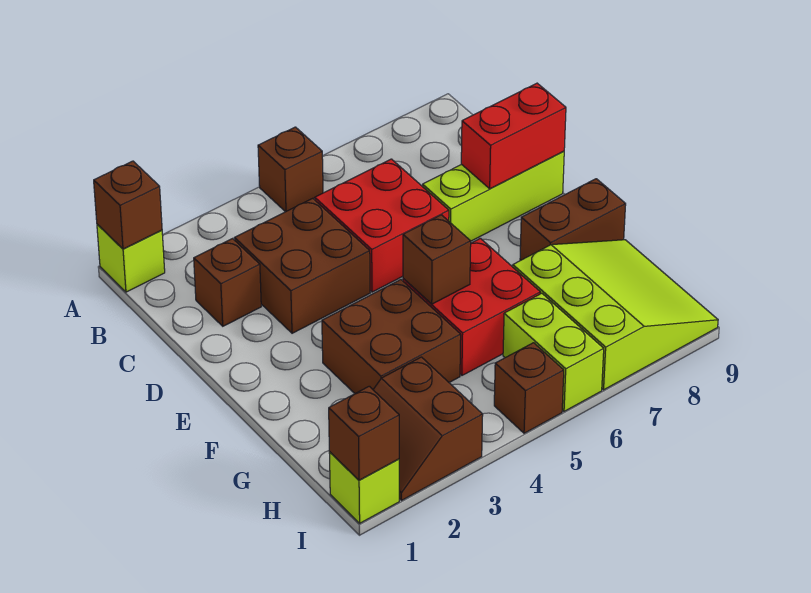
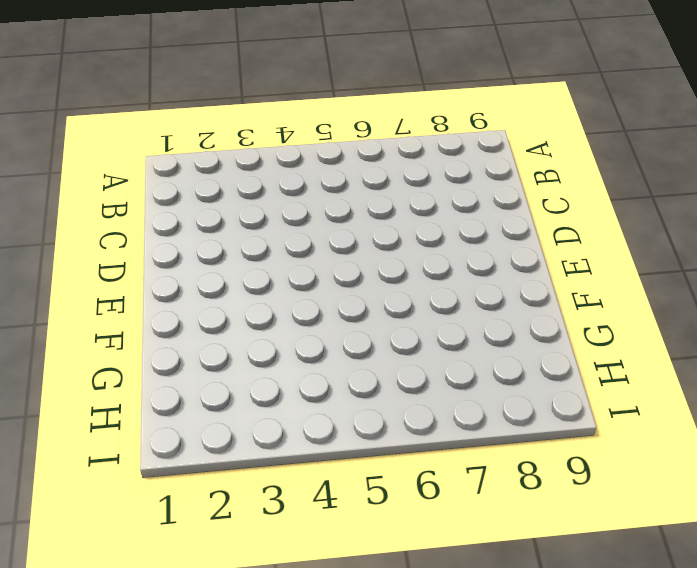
none -> lime 1x1 brick [97,224,165,292]
none -> brown 1x1 brick [258,127,323,212]
none -> brown 1x1 brick [194,239,261,326]

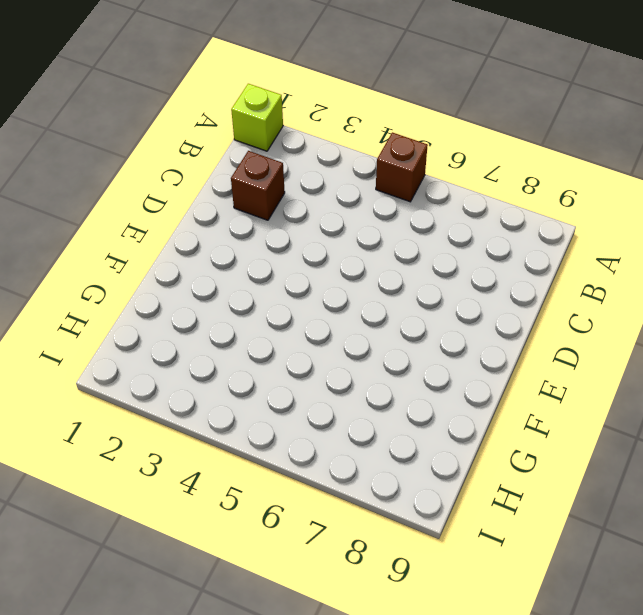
none -> brown 2x2 brick [235,198,370,333]
none -> red 2x2 brick [315,159,449,292]
none -> lime 1x3 brick [423,151,564,241]

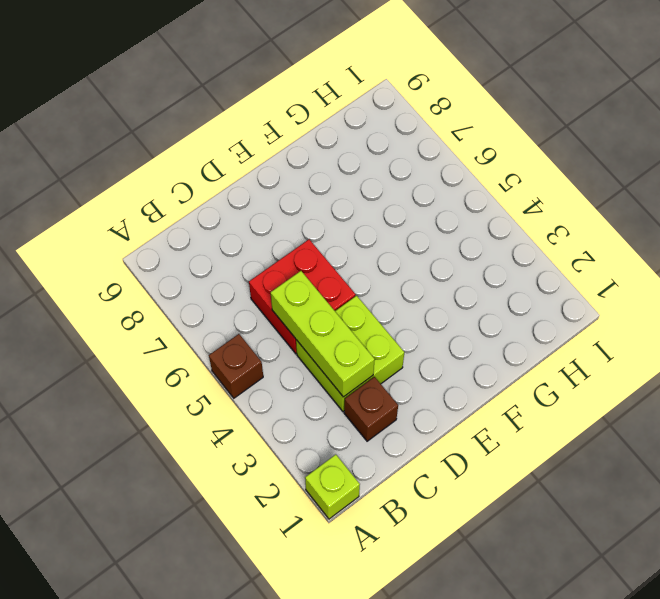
lime 2x2 brick [296,296,404,412] -> brown 2x2 brick [235,198,370,333]
lime 1x3 brick [271,271,375,397] -> lime 1x3 brick moved to [423,151,564,241]
none -> brown 2x2 brick [322,280,461,393]
none -> red 2x2 brick [403,238,540,375]
none -> brown 1x2 brick [520,179,626,260]

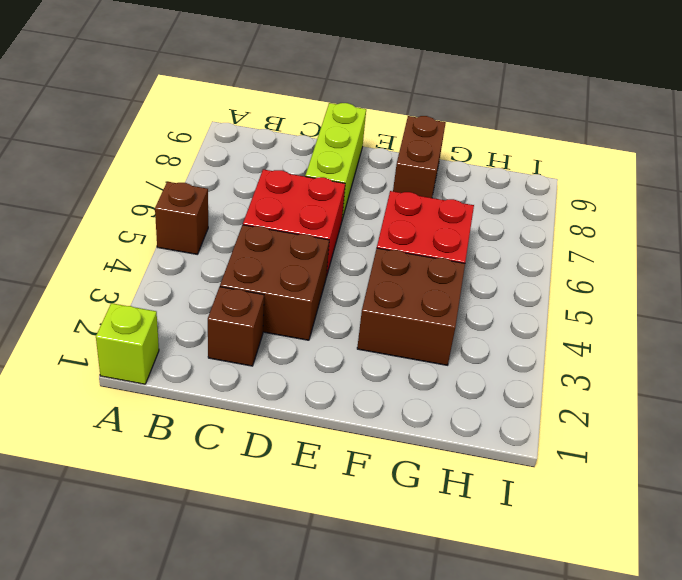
none -> lime 3x3 slope [513,240,718,390]
none -> brown 2x2 slope [373,357,483,501]
none -> lime 1x2 brick [503,293,604,411]

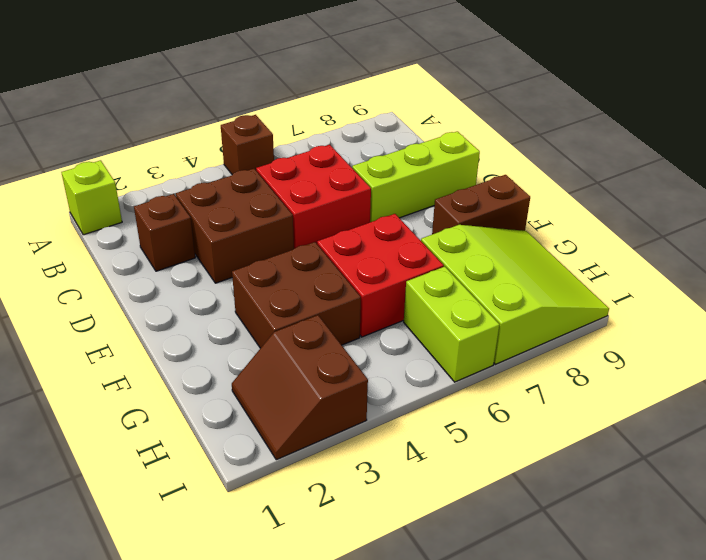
none -> lime 1x1 brick [329,452,399,523]
none -> brown 1x1 brick [494,343,564,433]
none -> brown 1x1 brick [94,161,162,249]

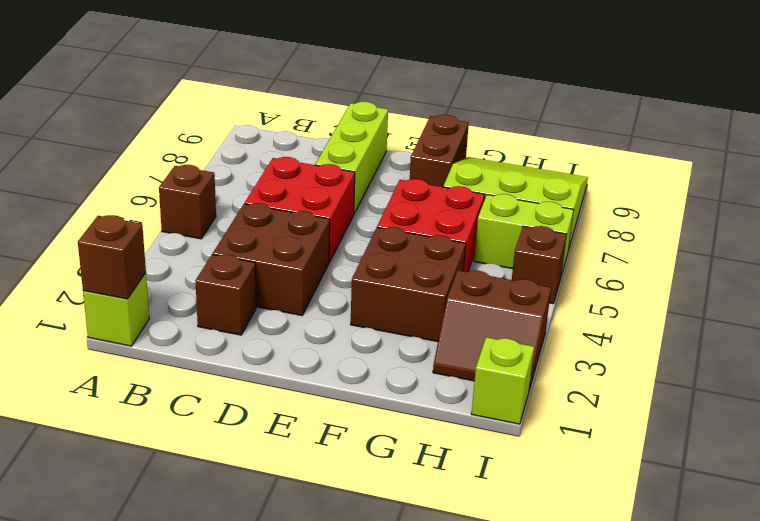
none -> red 1x2 brick [461,83,566,189]
none -> brown 1x1 brick [403,215,471,304]
none -> brown 1x1 brick [329,386,399,480]

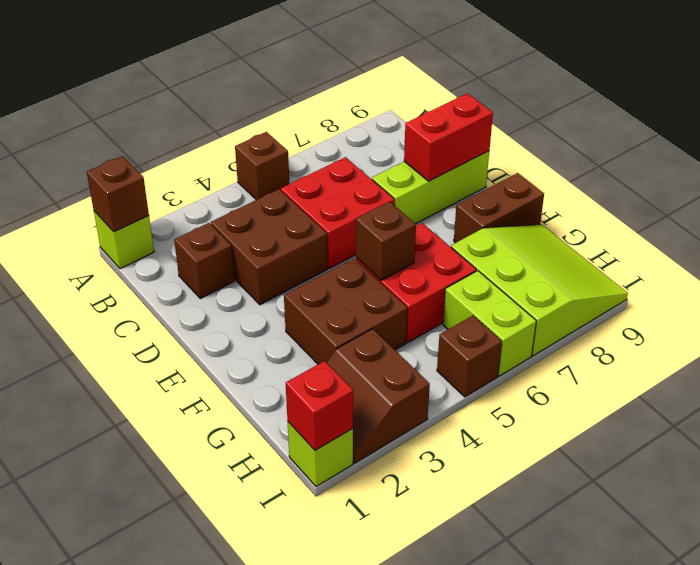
red 1x1 brick [286,361,353,450] -> brown 1x1 brick [329,386,399,480]

